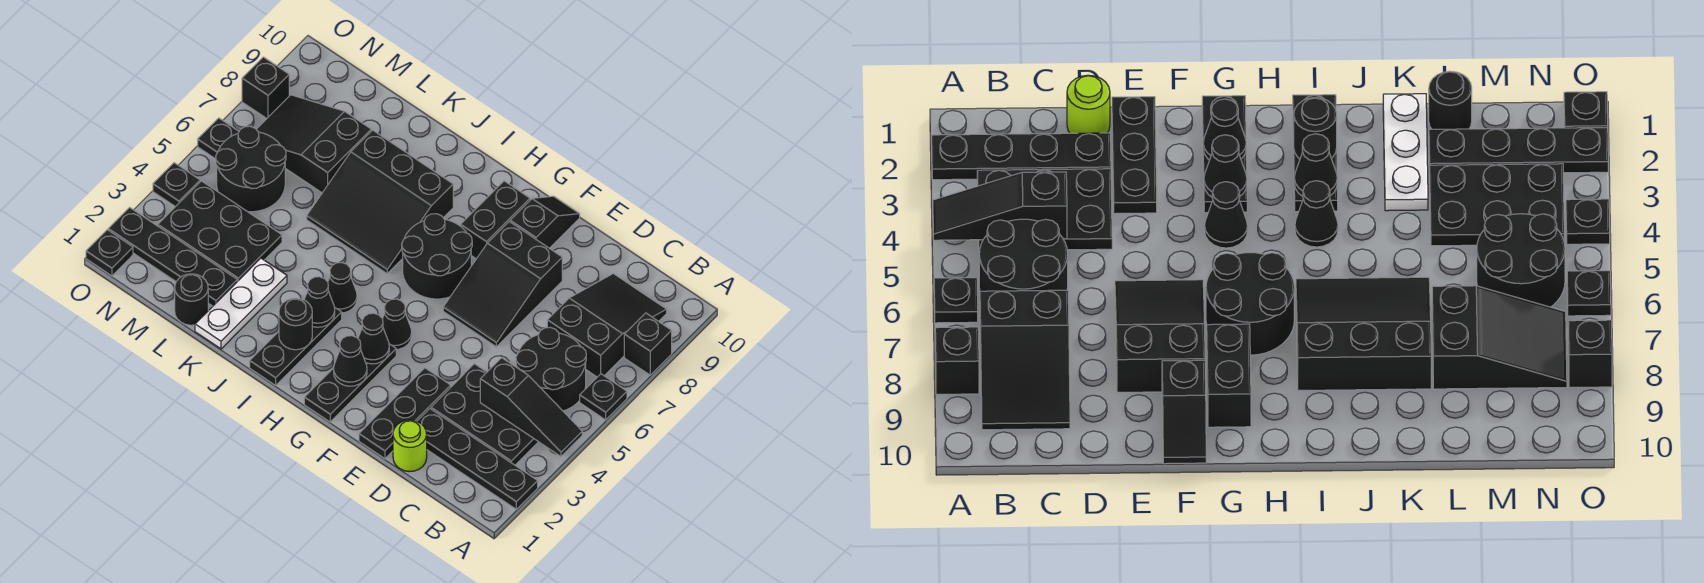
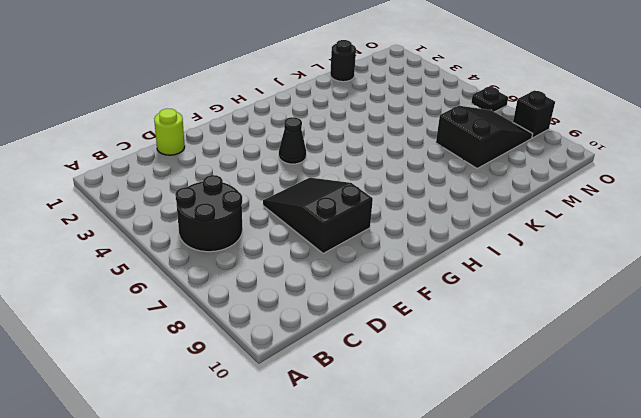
none -> black 1x4 plate [417,409,538,509]
none -> black 1x1 plate [580,374,627,420]
none -> black 1x1 brick [624,313,672,375]
none -> black 2x3 plate [431,364,538,465]

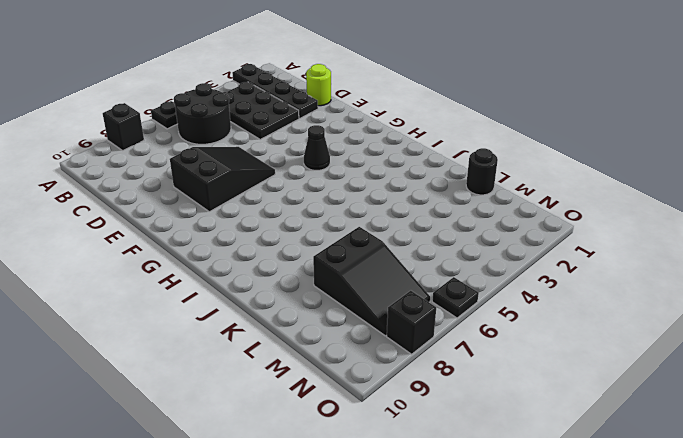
none -> black 2x3 slope [547,274,667,377]
none -> black 1x3 plate [359,368,451,459]
none -> black 1x2 slope [510,196,580,248]
none -> black 1x3 plate [304,344,396,422]

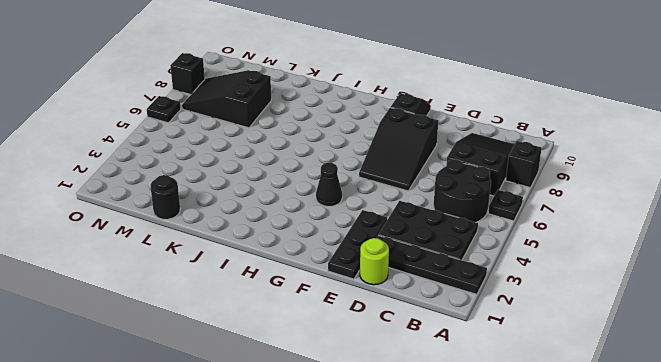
none -> black 1x3 plate [304,344,396,422]
none -> black 2x2 round brick [402,214,472,299]
none -> black 1x2 brick [461,181,530,259]
none -> black 1x3 plate [250,307,342,385]

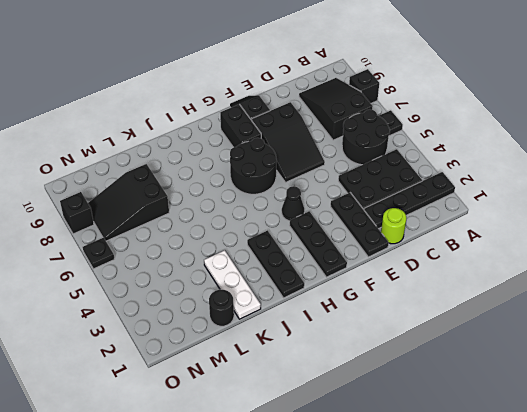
none -> black 1x1 cone [328,263,357,313]
none -> black 3x3 slope [307,130,453,274]
none -> black 1x4 plate [108,207,237,306]
none -> black 2x3 plate [158,181,282,282]

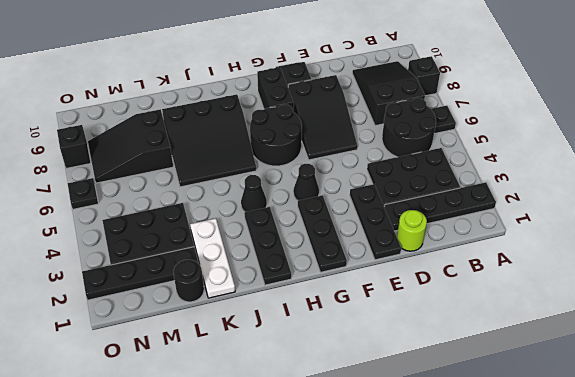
none -> black 2x2 round brick [216,126,286,212]
none -> black 1x1 plate [86,230,133,276]
none -> black 1x1 plate [153,163,200,207]
none -> black 1x3 slope [480,358,582,456]

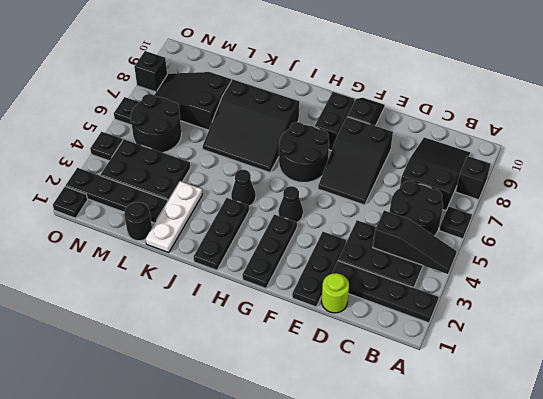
none -> black 1x1 cone [334,336,367,386]
none -> black 1x1 cone [358,313,389,364]
none -> black 1x1 round brick [279,298,312,350]
none -> black 1x1 cone [304,277,335,327]

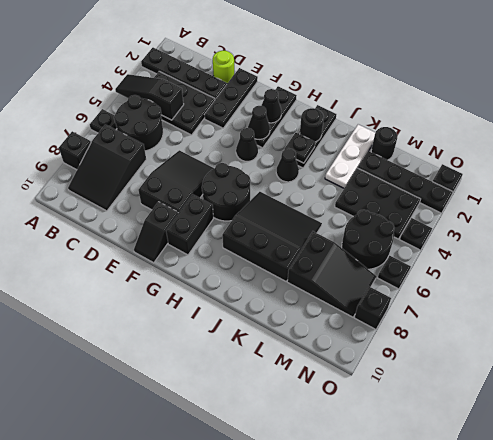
black 1x1 plate [285,133,315,163] -> black 1x1 cone [304,277,335,327]

